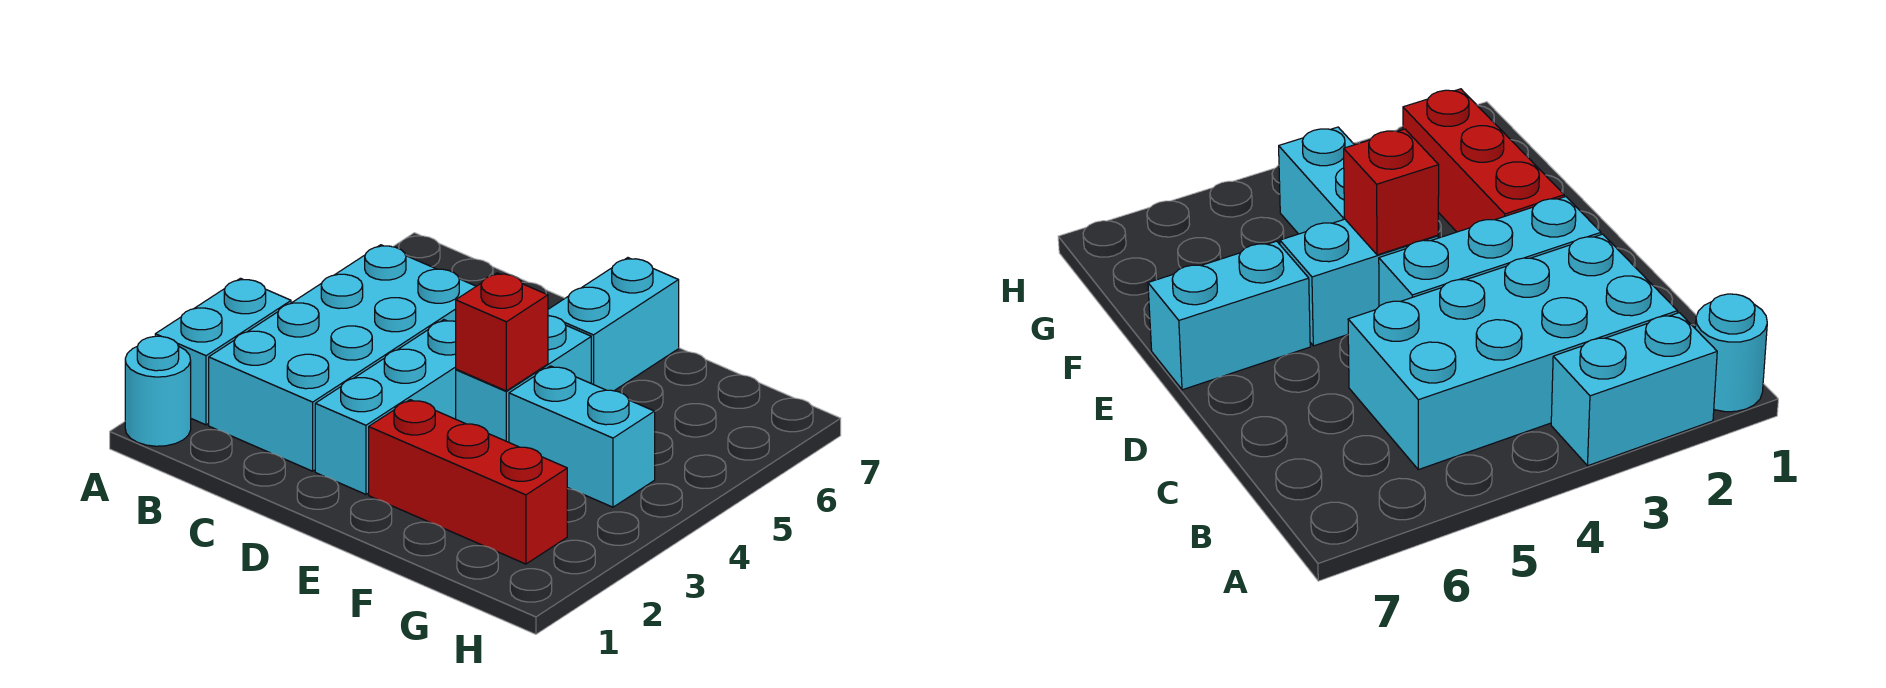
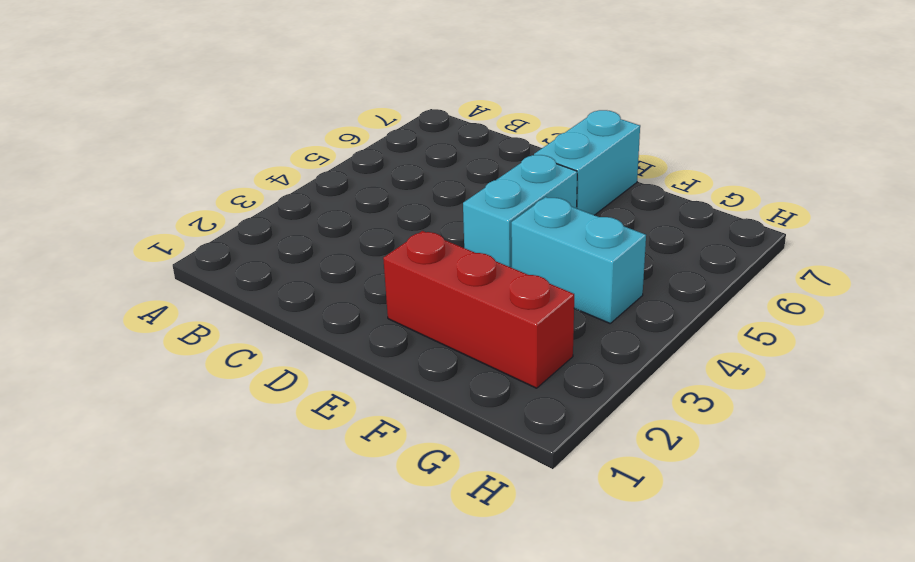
none -> cyan 1x1 round brick [125,336,191,446]
none -> cyan 1x2 brick [155,278,291,425]

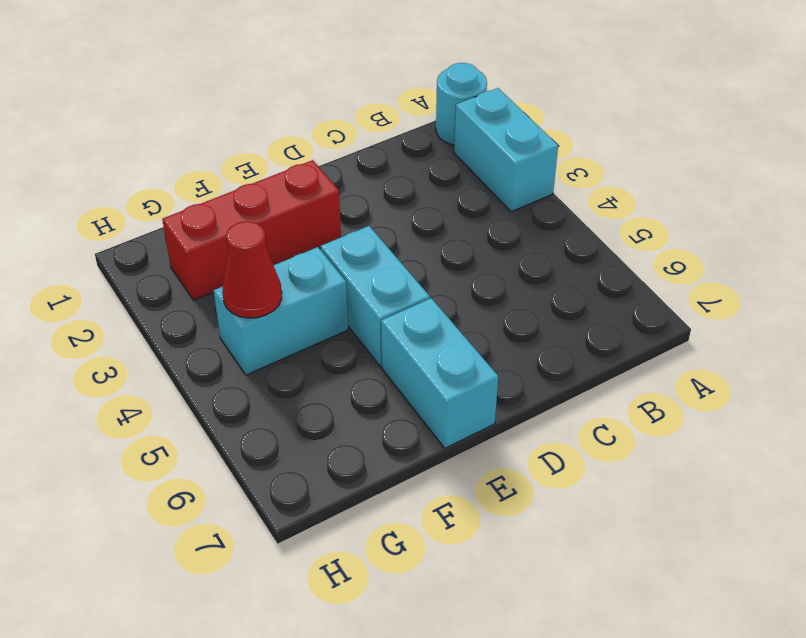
red 1x1 cone [222,221,282,318] -> none
none -> cyan 2x4 brick [209,245,476,471]
none -> cyan 1x3 brick [315,320,456,494]

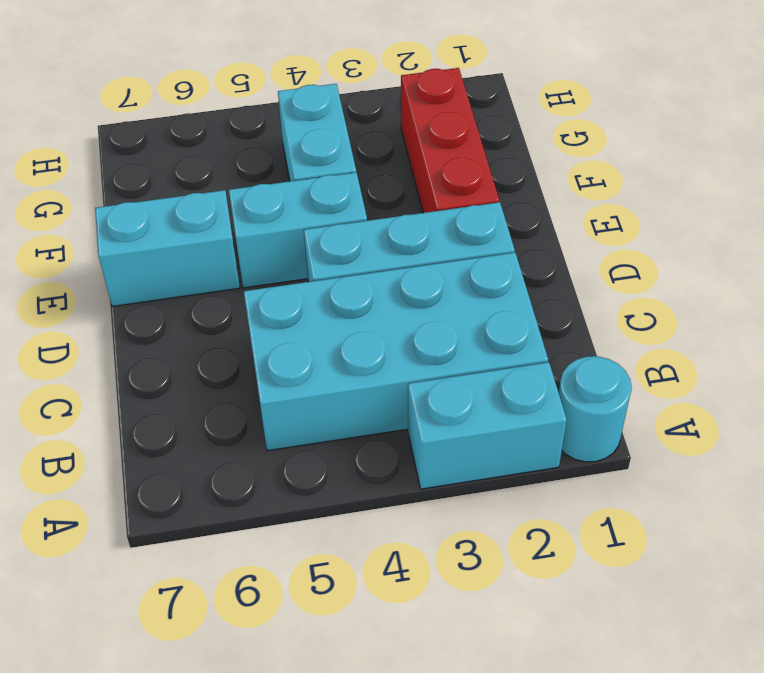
none -> red 1x1 brick [456,273,548,391]

